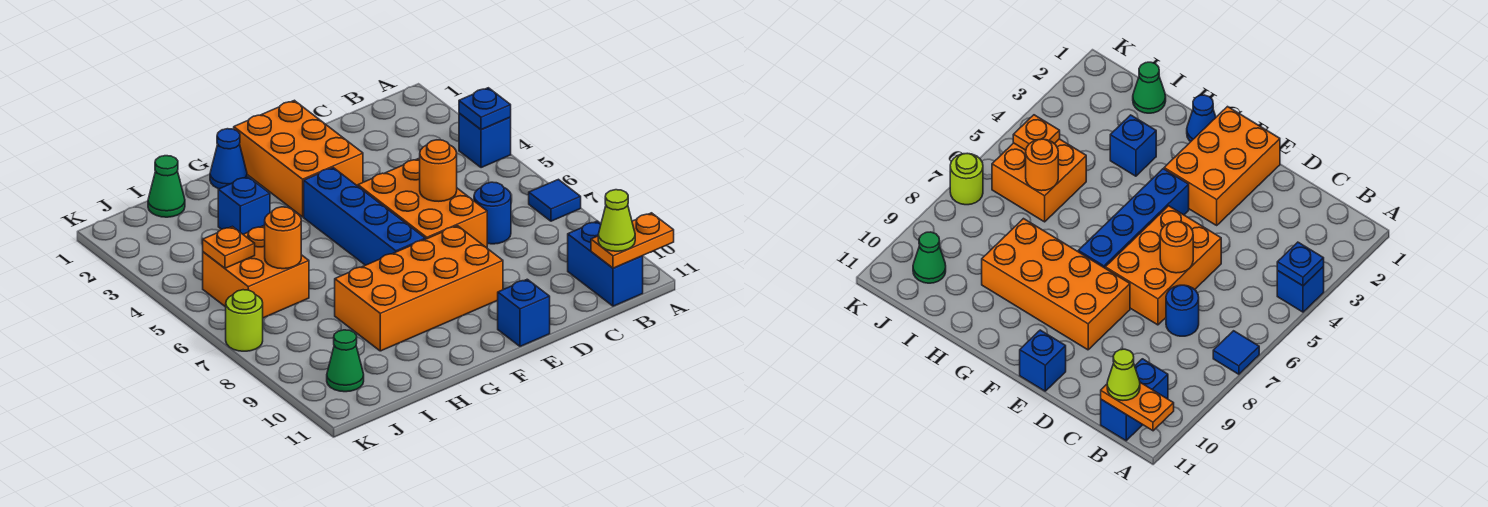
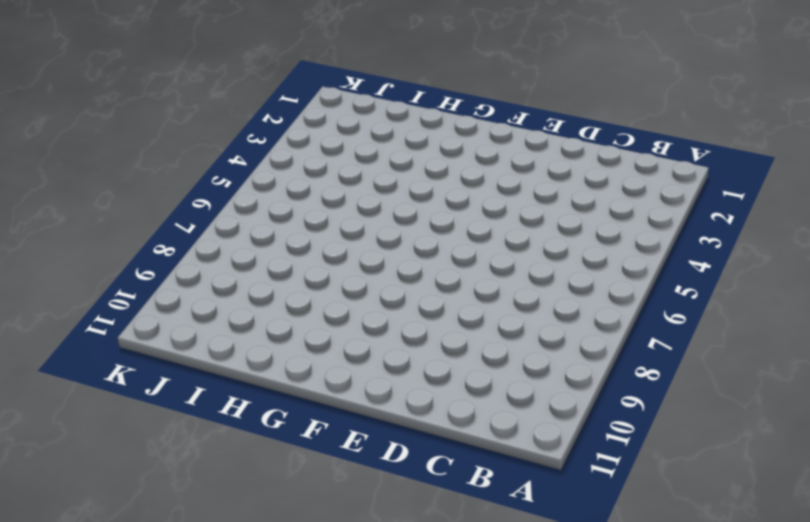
none -> blue 1x1 brick [459,113,511,168]
none -> blue 1x1 tile [529,179,581,221]
none -> blue 1x2 brick [568,221,643,306]

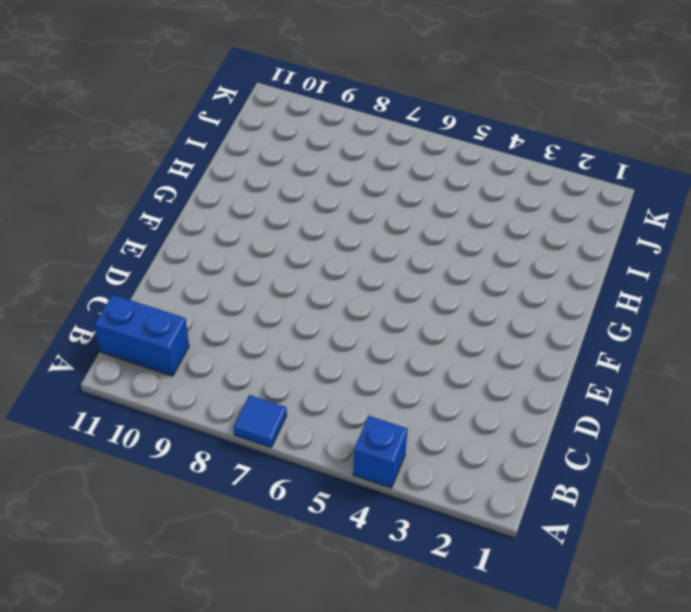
none -> blue 1x1 round brick [474,182,511,244]
none -> orange 2x3 brick [358,159,487,248]
none -> orange 2x3 brick [234,100,363,217]

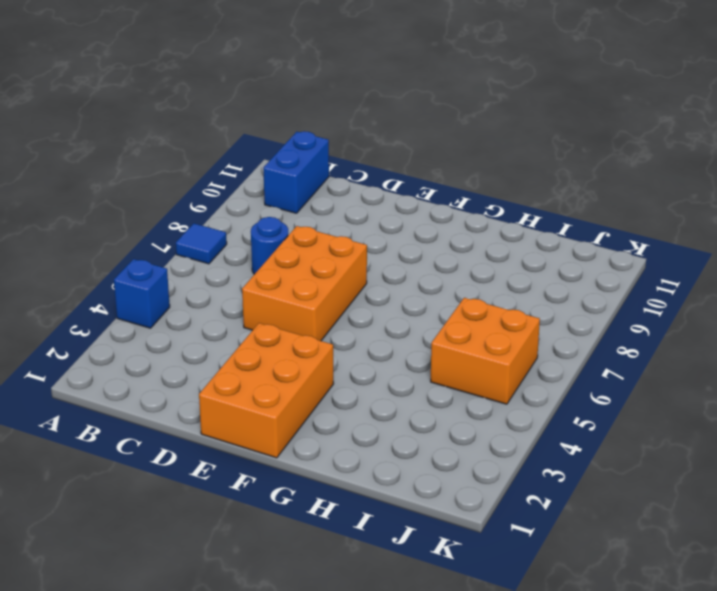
none -> orange 2x4 brick [335,226,503,351]
none -> blue 1x1 brick [498,279,550,346]
none -> blue 1x4 brick [304,168,425,265]

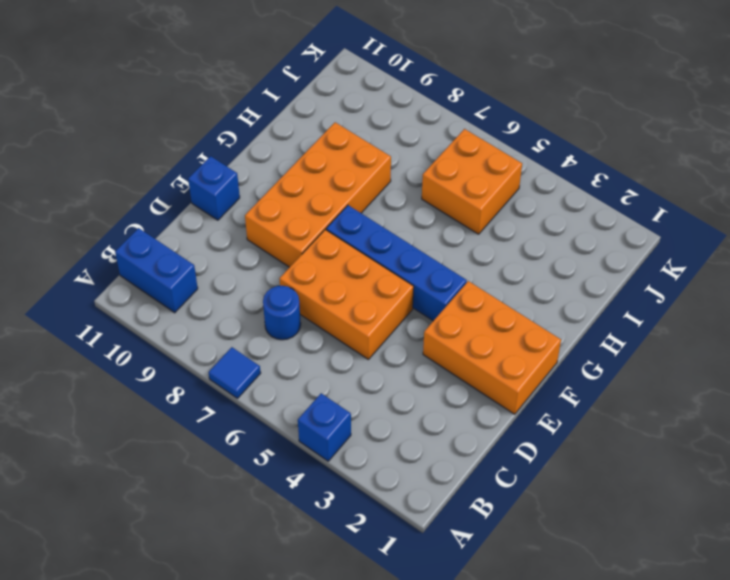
none -> blue 1x1 cone [210,129,247,189]
none -> blue 1x1 brick [218,177,270,234]
none -> green 1x1 cone [148,156,185,217]

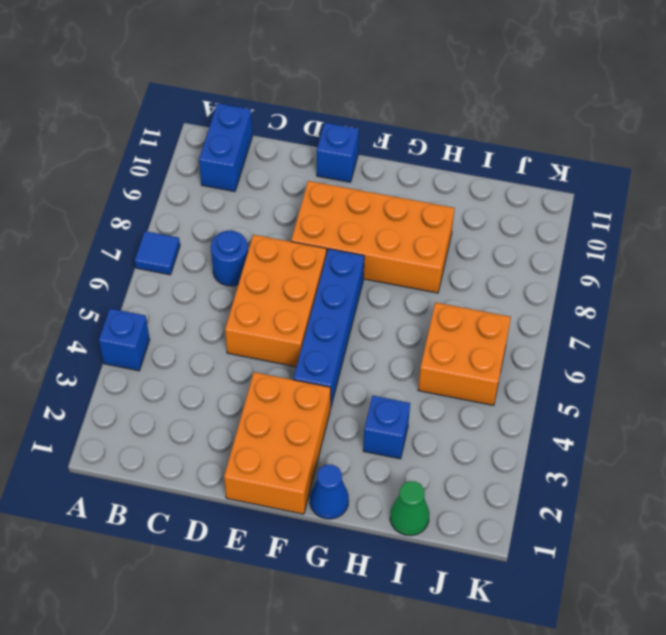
none -> green 1x1 cone [327,330,364,392]
none -> lime 1x1 round brick [226,290,263,351]
none -> blue 1x1 plate [459,88,511,130]

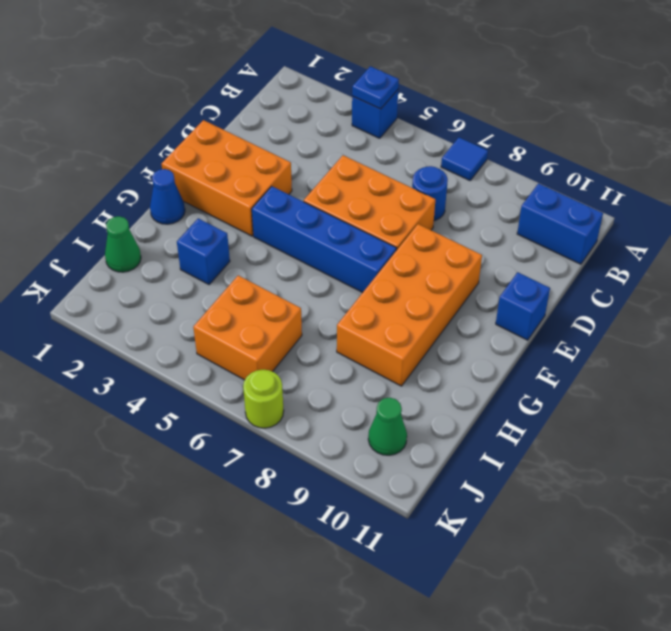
none -> orange 1x2 plate [591,213,674,268]
none -> orange 1x1 round brick [420,140,457,201]
none -> orange 1x1 round brick [265,207,301,269]

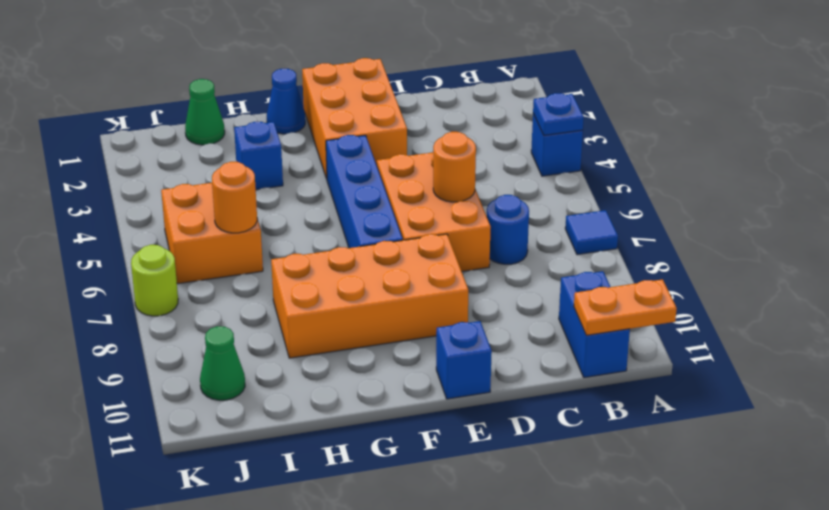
none -> orange 1x1 plate [203,226,255,268]
none -> lime 1x1 cone [598,190,635,251]

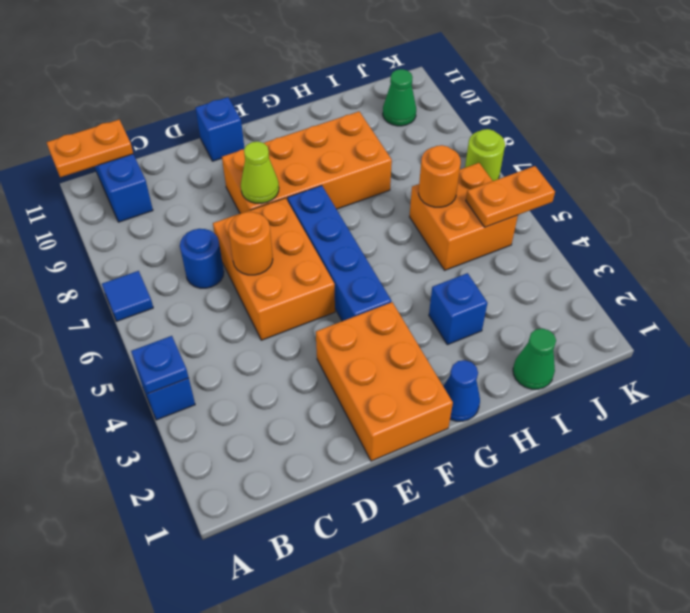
lime 1x1 cone [241,142,279,204] -> lime 1x1 cone moved to [598,190,635,251]
orange 1x2 plate [466,166,555,227] -> orange 1x1 plate [203,226,255,268]

